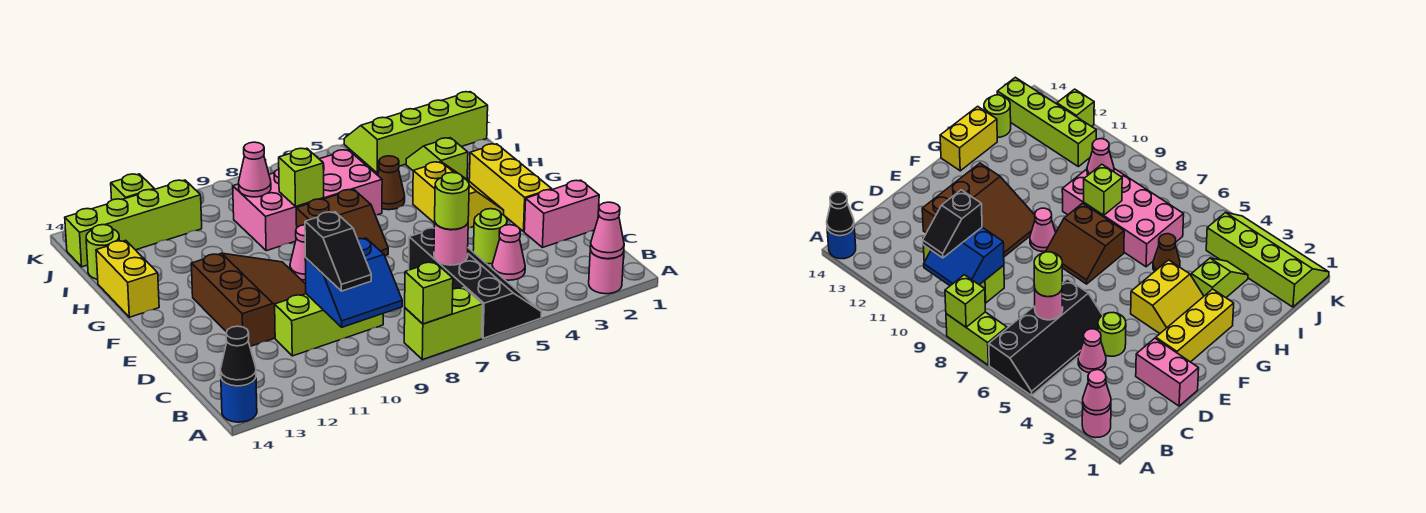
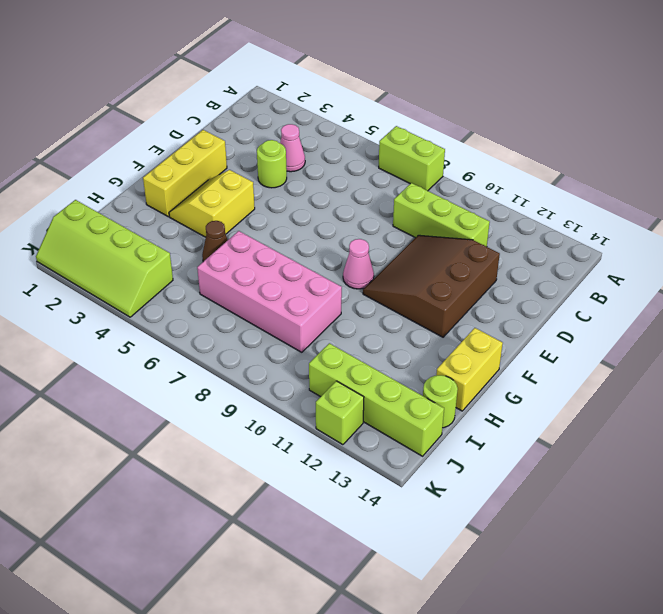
none -> pink 1x1 round brick [589,250,624,294]
none -> black 2x4 slope [409,228,542,338]
none -> blue 1x1 round brick [221,378,257,422]
none -> pink 1x2 brick [524,180,599,248]

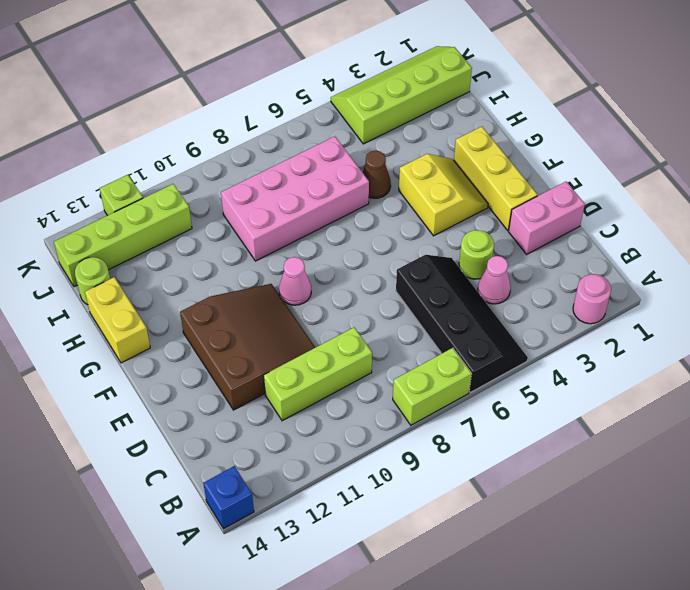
blue 1x1 brick [203,466,254,529] -> blue 1x1 round brick [221,378,257,422]
none -> brown 2x2 slope [296,190,388,256]
none -> lime 1x2 slope [406,138,468,179]
none -> pink 1x1 cone [590,202,624,259]
none -> lime 1x1 brick [405,262,453,324]

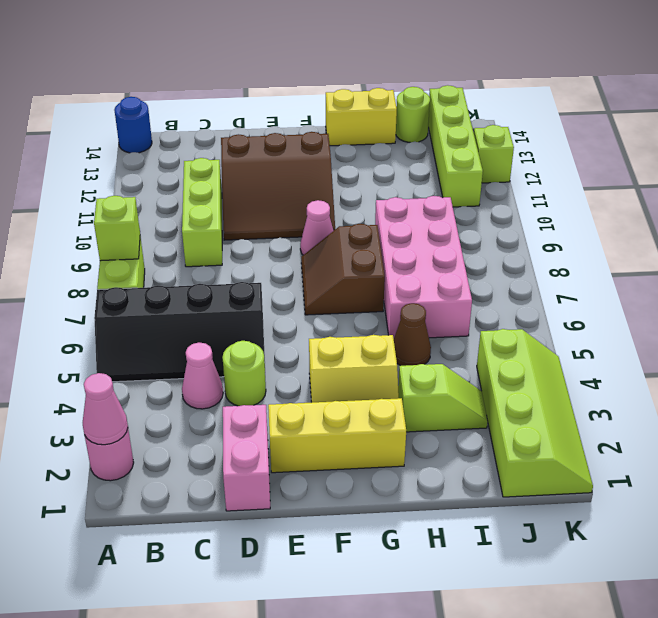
none -> black 1x1 cone [221,326,256,386]
none -> blue 2x2 slope [305,238,402,327]
none -> pink 1x1 round brick [434,223,468,265]
none -> lime 1x1 brick [279,148,324,206]

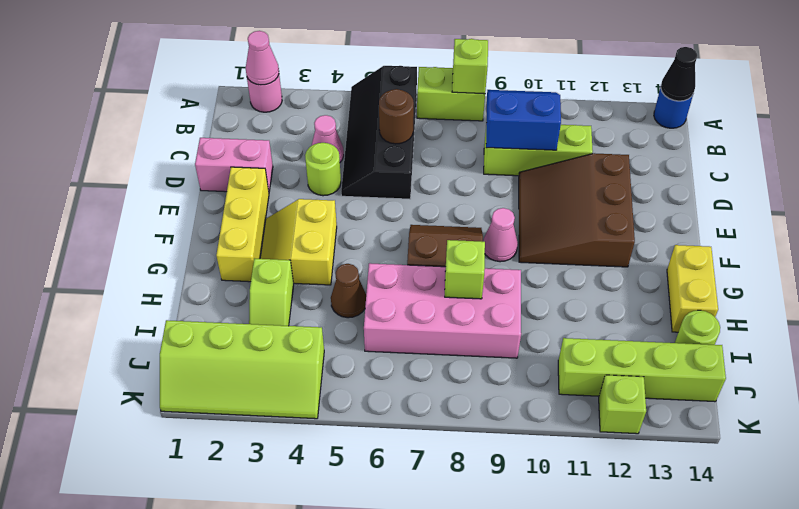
brown 1x1 round brick [379,89,414,144] -> pink 1x1 round brick [434,223,468,265]
none -> pink 1x1 cone [239,142,271,197]
none -> black 1x2 slope [305,212,371,291]
none -> lime 1x1 round brick [435,173,469,230]

